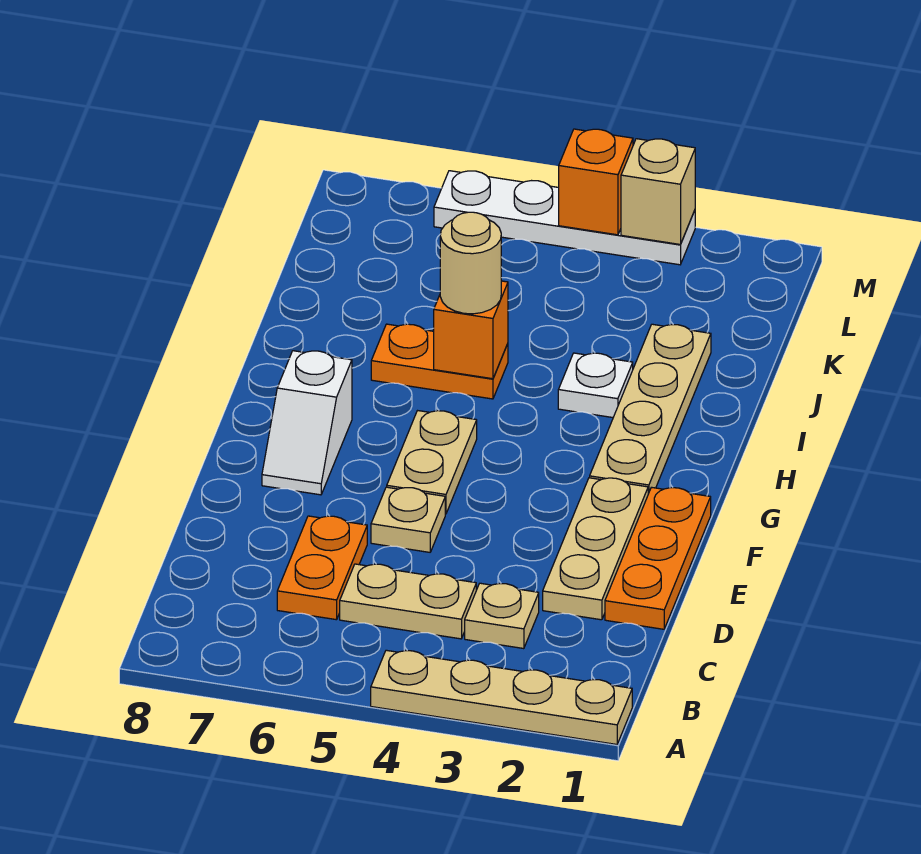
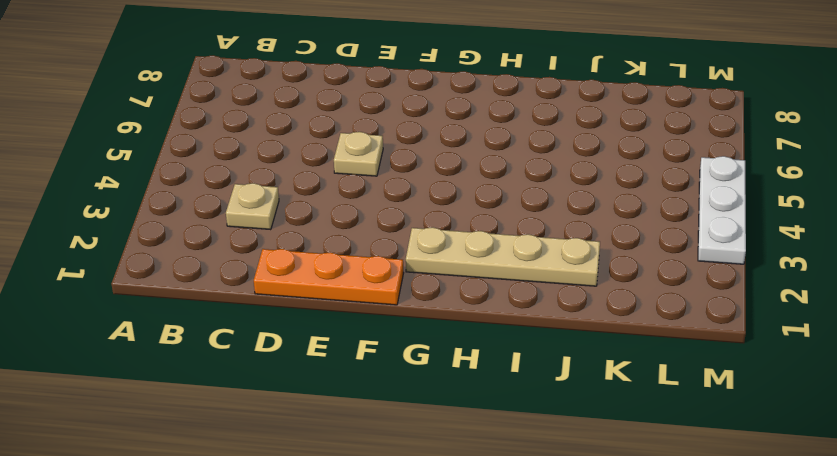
white 1x3 plate [698,156,746,264] -> white 1x4 plate [434,171,695,265]
none -> tan 1x4 plate [371,650,632,744]
none -> tan 1x2 plate [340,564,476,639]
none -> orange 1x2 plate [277,516,367,620]

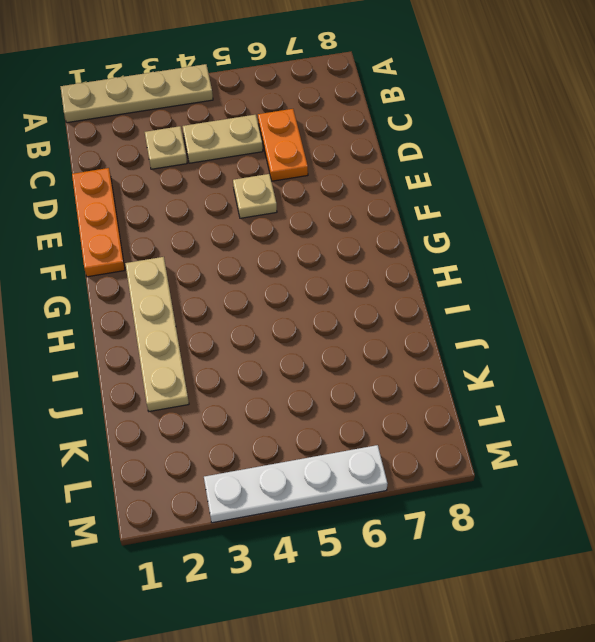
none -> tan 1x3 plate [543,478,648,620]
none -> tan 1x2 plate [387,411,477,514]
none -> white 1x2 slope [262,351,352,495]

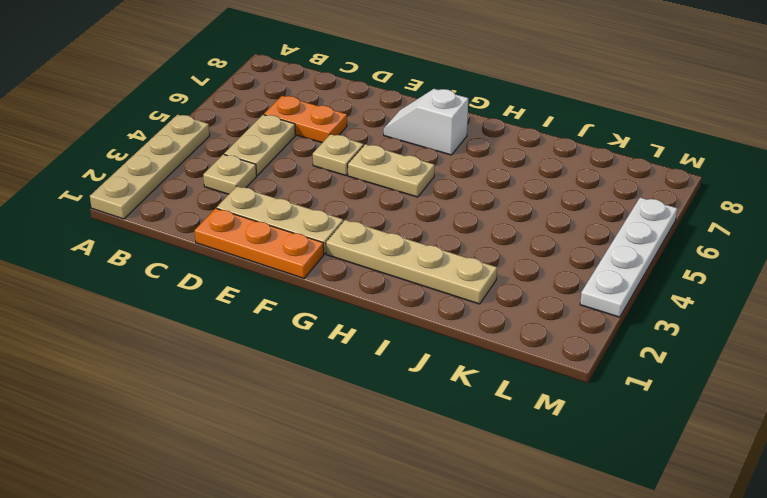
none -> white 1x1 plate [558,353,633,418]
none -> orange 1x2 plate [371,324,508,399]
none -> orange 1x1 brick [434,281,508,379]

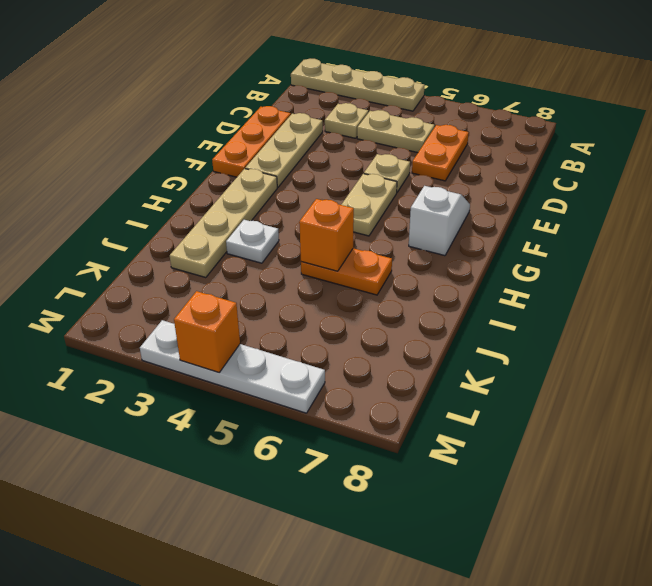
none -> tan 1x1 brick [621,139,695,245]
none -> tan 1x1 round brick [440,212,501,314]

